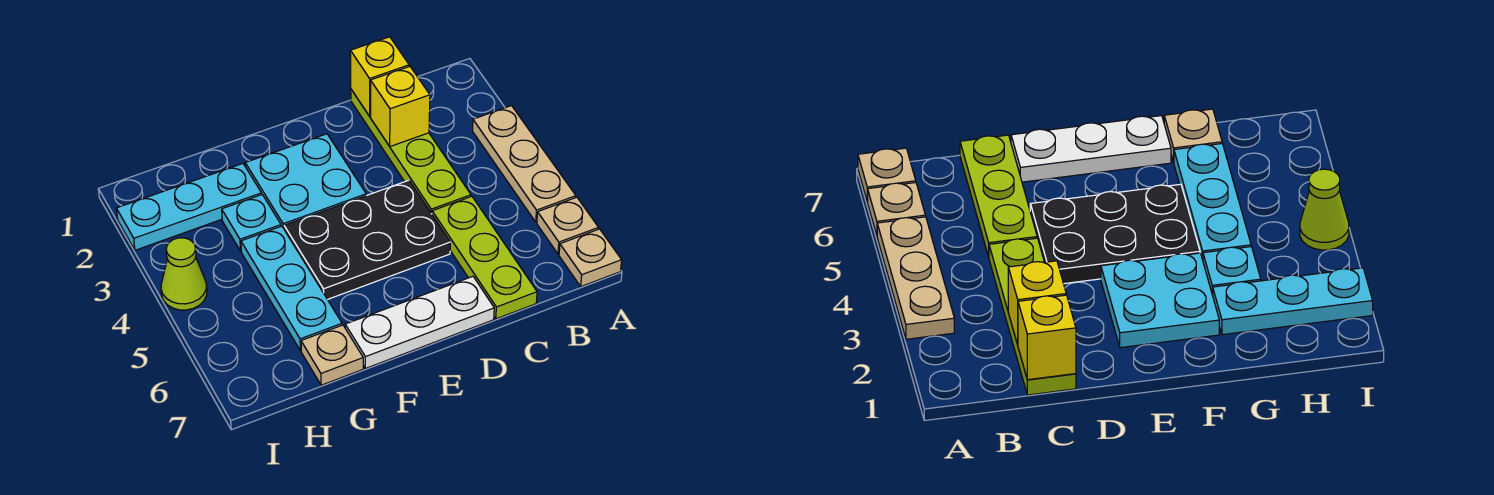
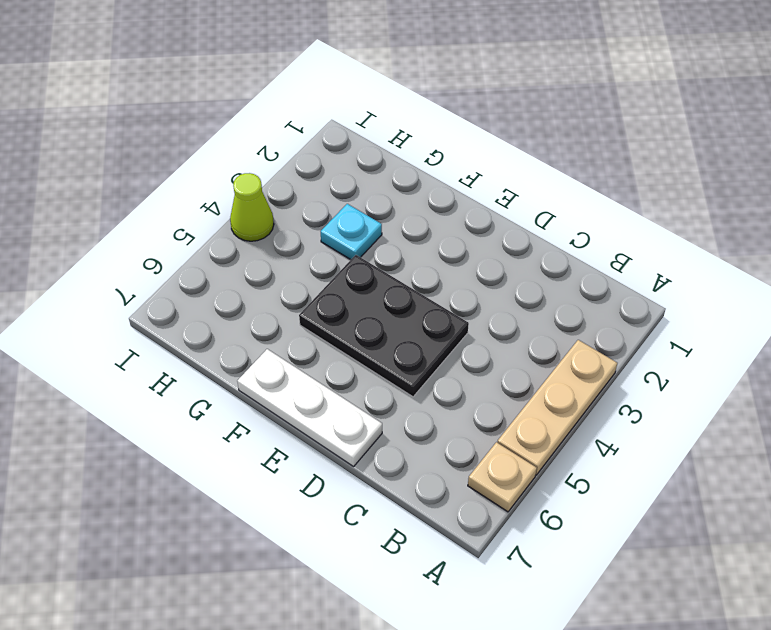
none -> tan 1x1 plate [559,229,622,287]
none -> lime 1x4 plate [351,90,471,214]
none -> lime 1x3 plate [432,196,537,319]

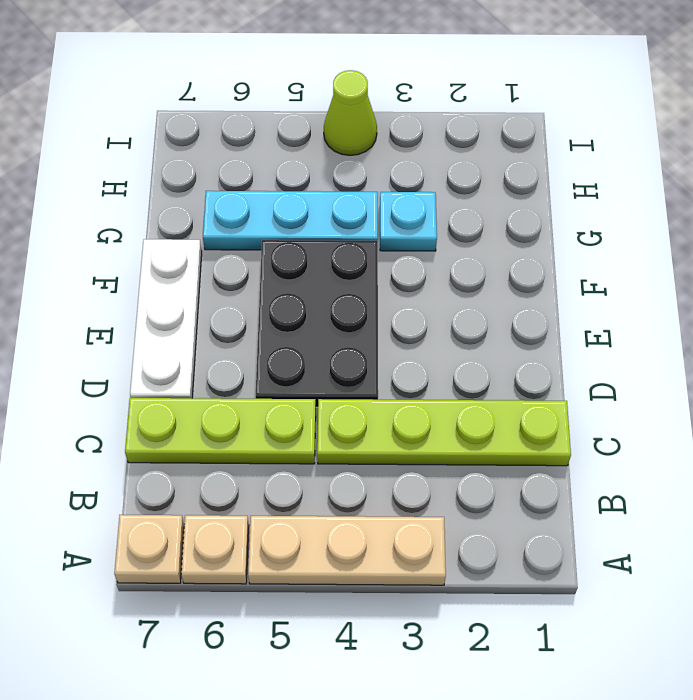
none -> cyan 2x2 plate [245,134,366,228]
none -> cyan 1x3 plate [116,164,262,250]
none -> tan 1x1 plate [301,325,363,385]

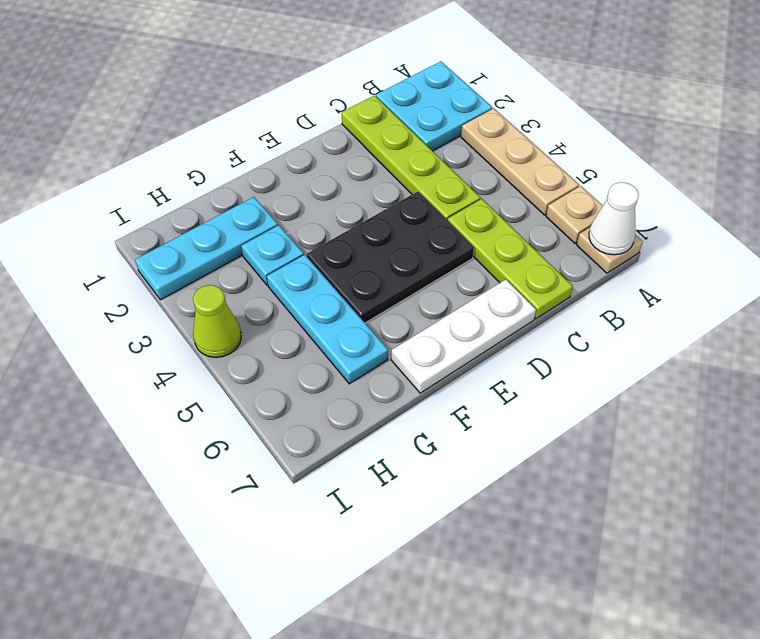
cyan 2x2 plate [376,61,492,151] -> cyan 2x2 plate moved to [245,134,366,228]
white 1x1 cone [589,182,639,255] -> none
none -> tan 1x1 plate [301,325,363,385]
none -> yellow 1x1 brick [350,37,409,116]
none -> yellow 1x1 brick [371,66,430,147]

